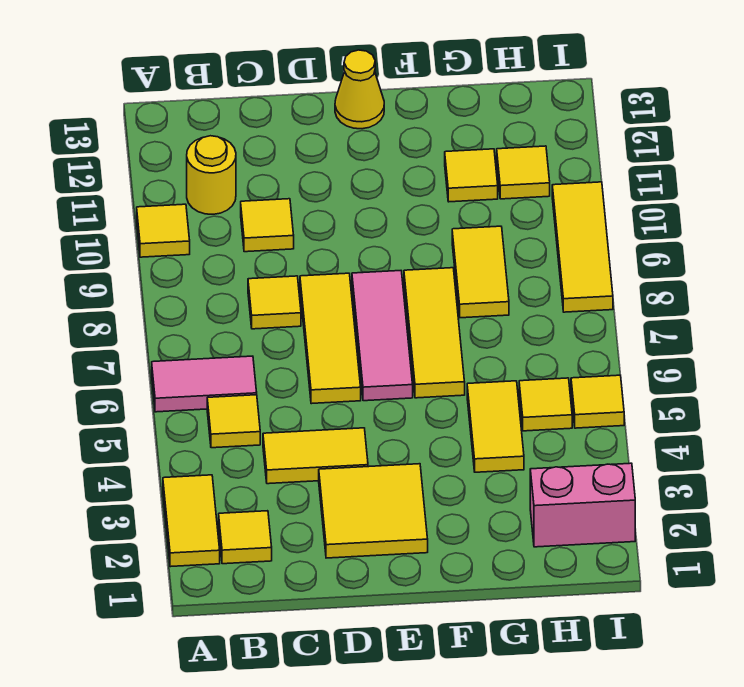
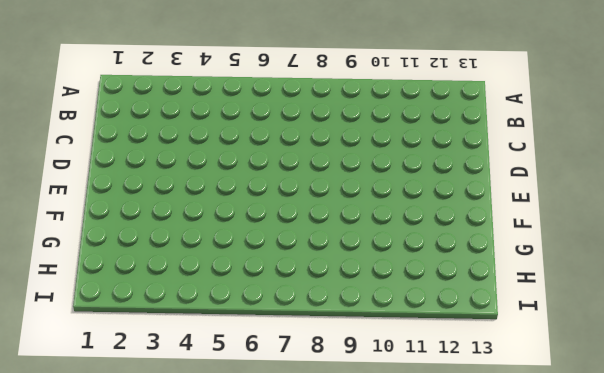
none -> yellow 1x2 tile [163,475,220,567]
none -> pink 1x2 tile [152,356,257,412]
none -> yellow 1x1 tile [137,204,190,257]

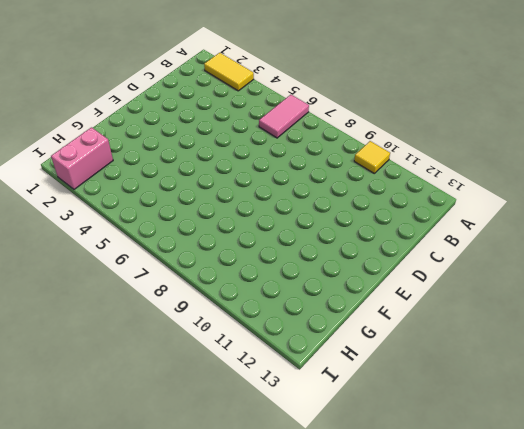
none -> yellow 1x1 tile [219,511,272,564]
none -> yellow 1x1 tile [207,395,260,448]
none -> yellow 1x1 round brick [187,136,236,214]

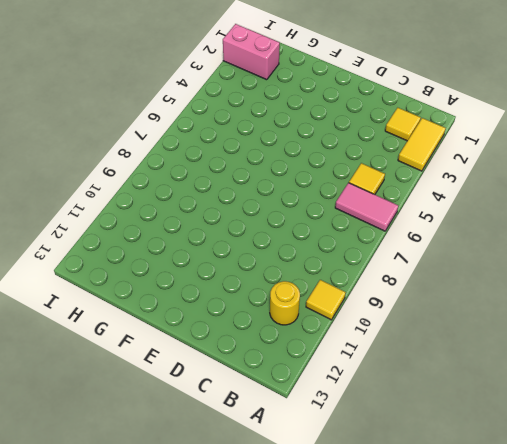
none -> yellow 1x2 tile [263,428,368,484]
none -> yellow 1x1 tile [248,276,301,329]
none -> yellow 1x1 tile [241,199,294,252]

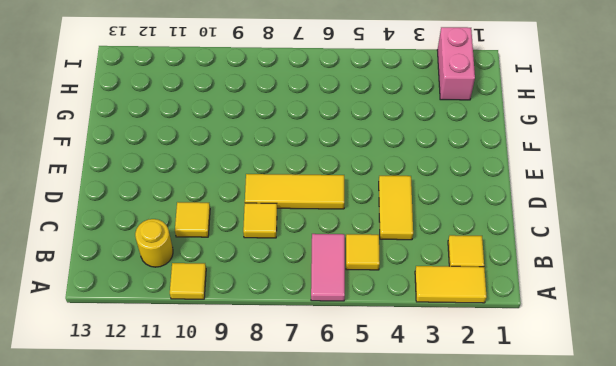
none -> yellow 2x2 tile [319,464,428,558]
none -> pink 1x3 tile [352,271,413,401]
none -> yellow 1x1 cone [335,50,384,129]

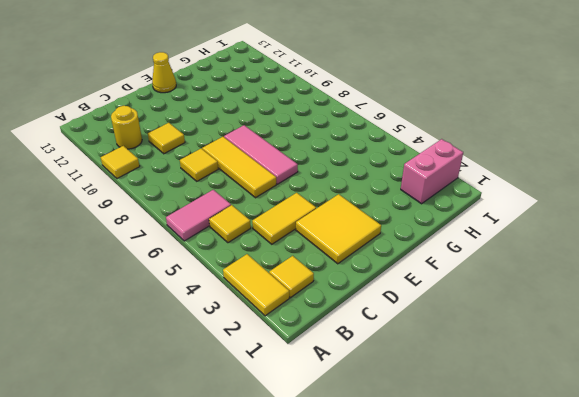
none -> yellow 1x3 tile [404,268,465,398]
none -> yellow 1x2 tile [467,381,524,472]
none -> yellow 1x2 tile [452,226,509,318]

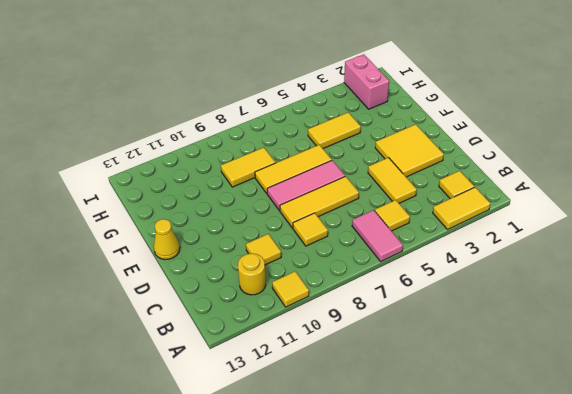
none -> yellow 1x1 tile [445,149,498,202]
none -> yellow 1x1 tile [519,378,572,431]
none -> yellow 1x1 tile [497,146,550,199]

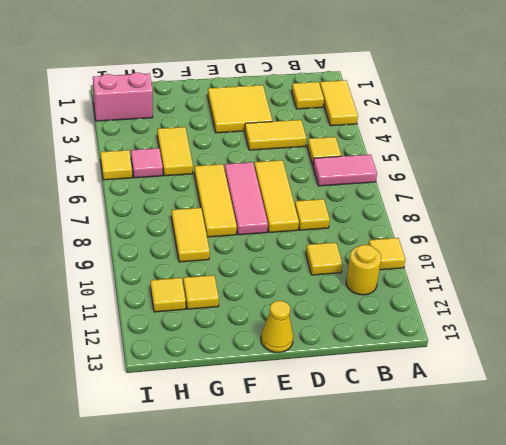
pink 1x1 tile [131,148,163,178] -> yellow 1x1 tile [519,378,572,431]
none -> yellow 1x3 tile [552,182,613,312]

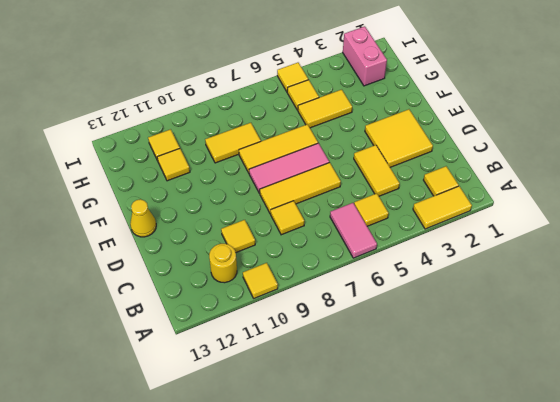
none -> yellow 1x3 tile [552,182,613,312]

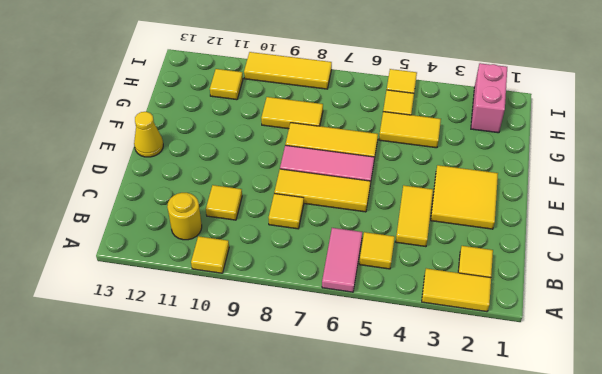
none -> yellow 1x1 tile [445,149,498,202]

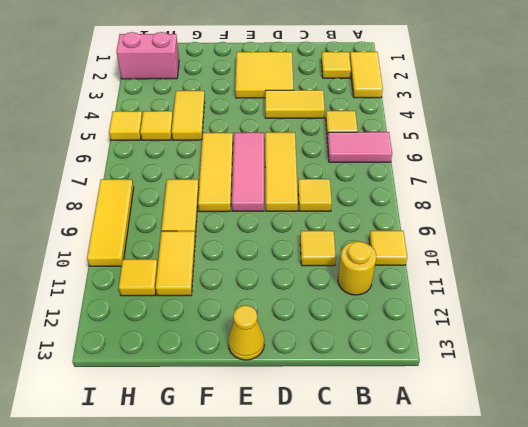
yellow 1x2 tile [156,231,195,296] -> yellow 1x1 tile [445,149,498,202]

